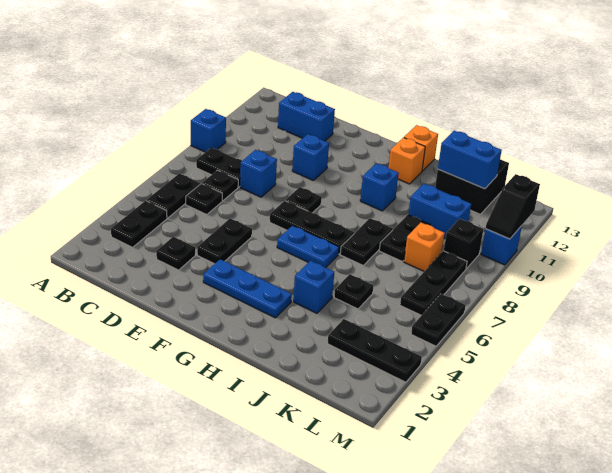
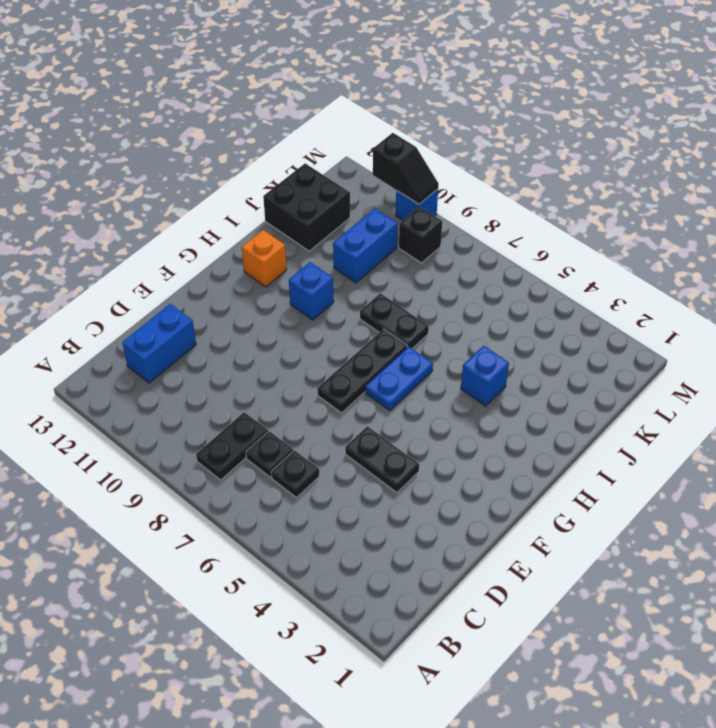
none -> blue 1x1 brick [191,109,226,152]
none -> black 1x2 plate [111,201,167,247]
none -> black 1x2 plate [146,173,200,218]
none -> black 1x1 plate [156,237,195,270]

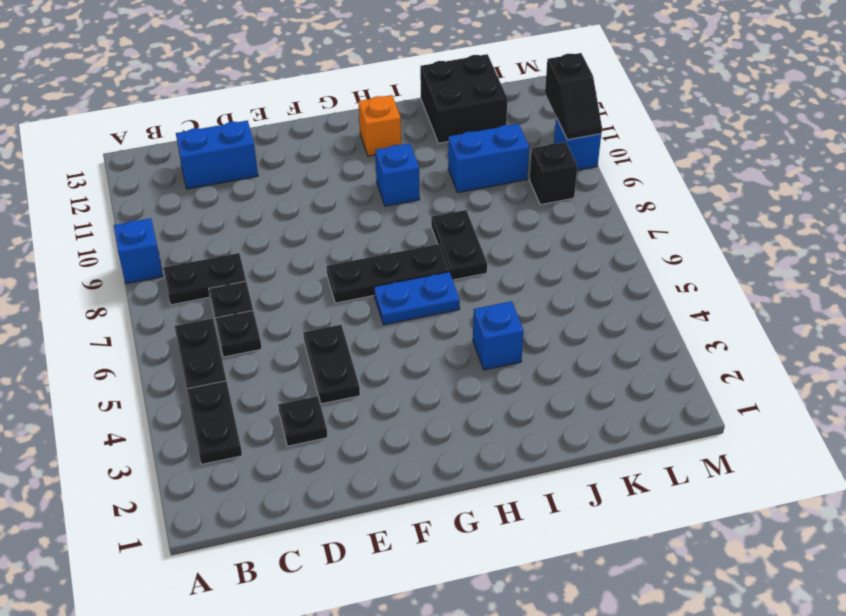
none -> blue 1x1 brick [240,150,277,197]
none -> blue 1x1 brick [292,134,329,181]
none -> blue 1x3 plate [203,259,292,318]
none -> black 1x1 plate [285,187,322,213]

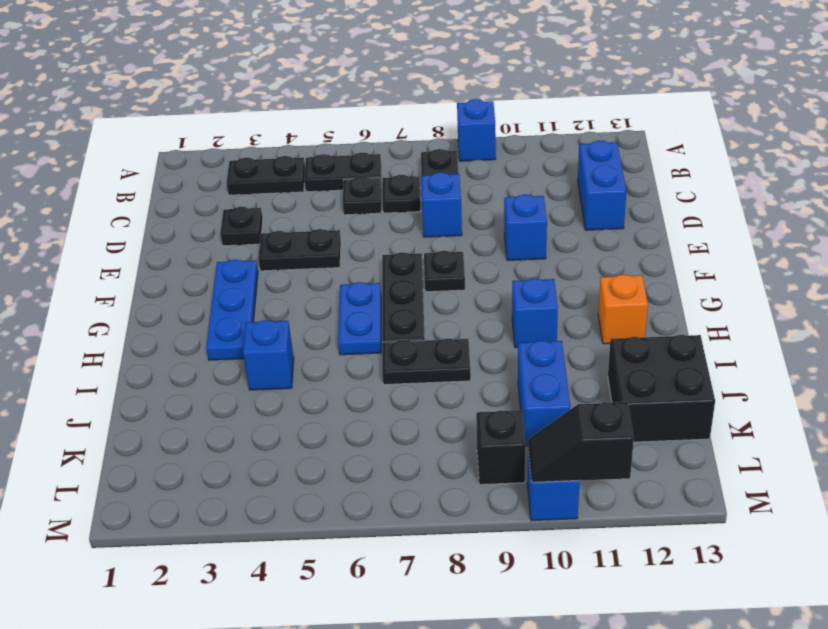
none -> orange 1x1 brick [404,125,438,171]
none -> black 1x1 plate [334,274,373,309]
none -> black 1x2 plate [379,215,430,262]
none -> black 1x3 plate [328,319,422,382]

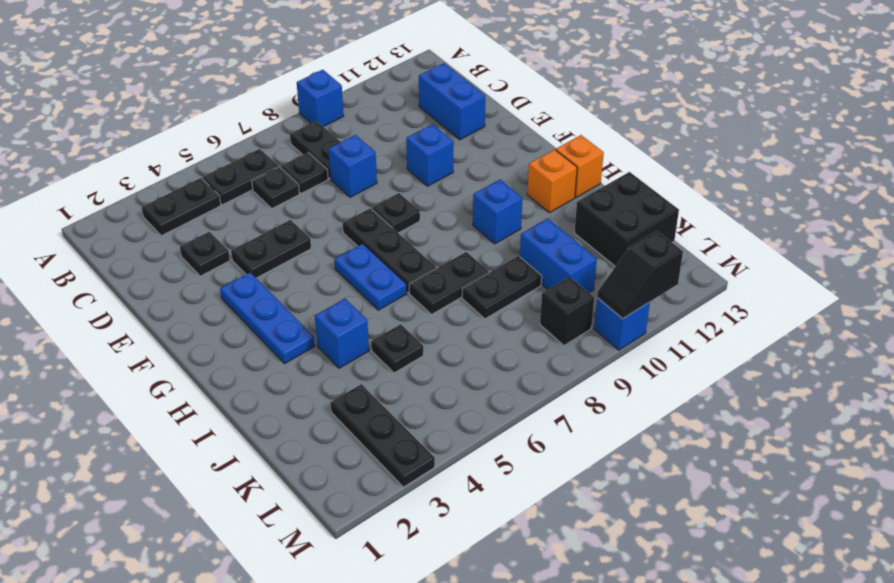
none -> orange 1x1 brick [404,222,445,271]
none -> black 1x3 plate [400,251,467,315]
none -> black 1x2 plate [411,294,466,346]
none -> blue 1x2 brick [438,131,502,189]

